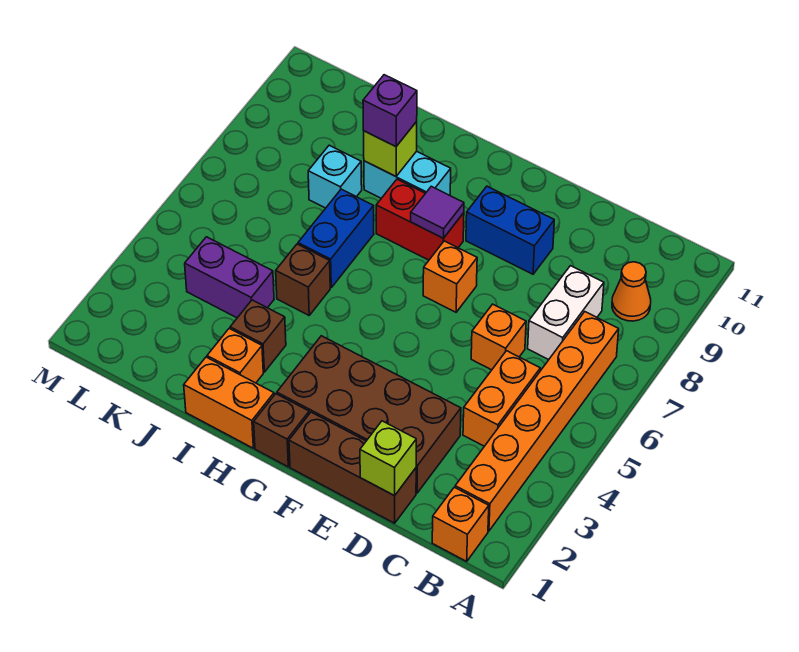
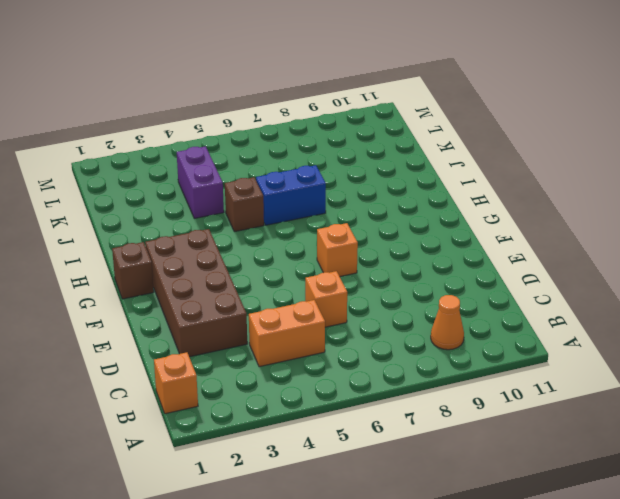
none -> orange 1x6 brick [455,312,619,531]
none -> white 1x2 brick [528,266,604,360]
none -> brown 1x3 brick [289,412,416,523]

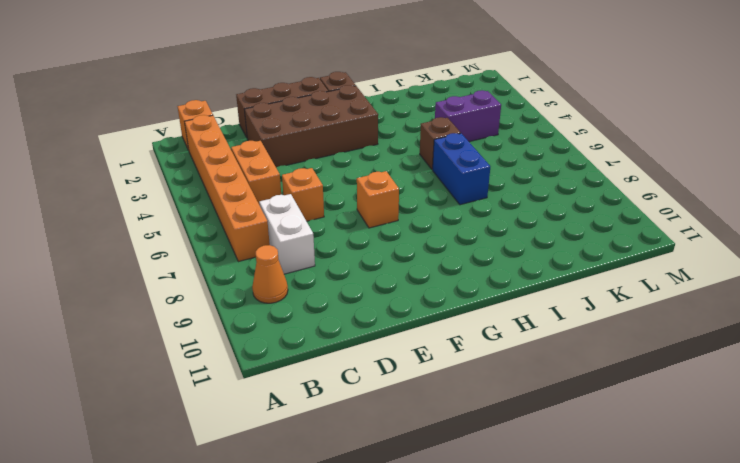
none -> blue 1x2 brick [466,186,554,274]
none -> red 1x2 brick [376,179,464,260]
none -> orange 1x2 brick [184,357,274,448]

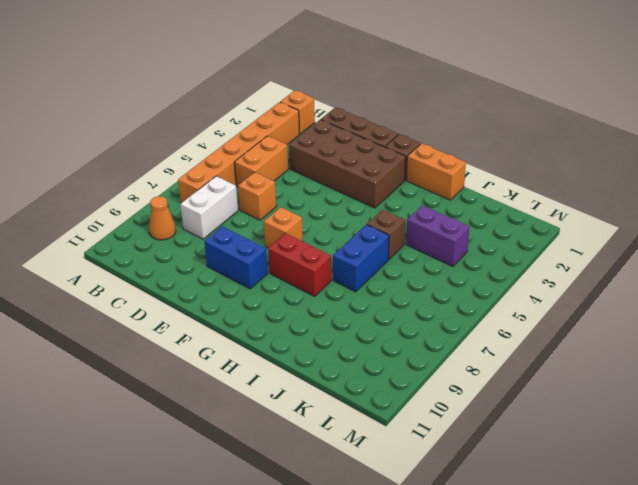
none -> cyan 1x2 brick [364,151,451,198]
none -> orange 1x1 brick [207,328,263,383]
none -> brown 1x1 brick [230,300,286,372]

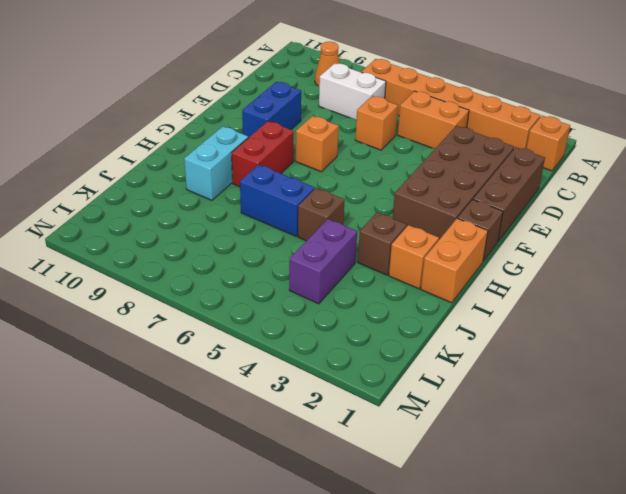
none -> cyan 1x1 brick [308,145,362,208]
none -> lime 1x1 brick [360,421,416,496]
none -> purple 1x1 tile [411,186,464,238]

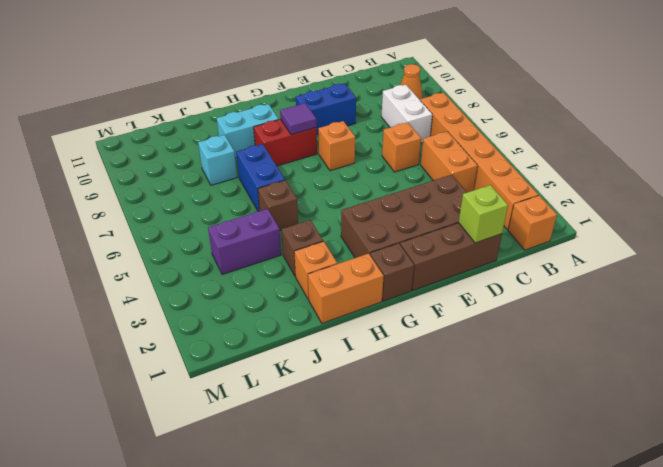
none -> lime 1x1 brick [364,122,417,176]
none -> purple 1x1 brick [363,75,417,147]

